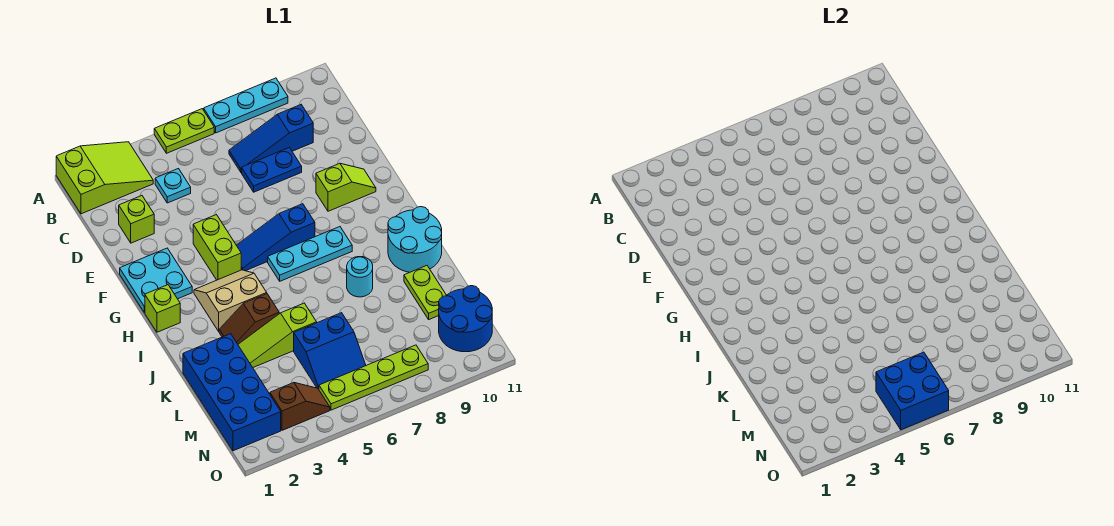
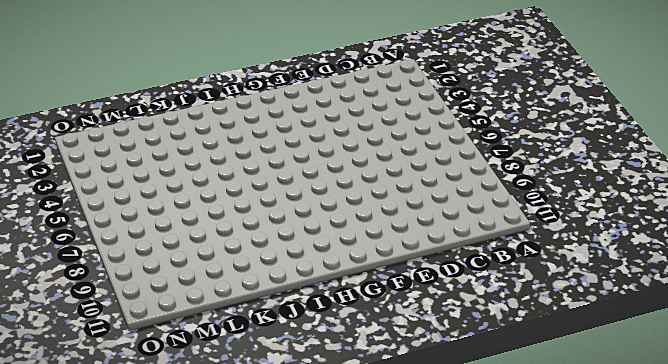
none -> lime 2x3 slope [56,142,153,214]
none -> lime 1x2 plate [154,109,214,153]
none -> cyan 1x3 plate [204,78,288,133]

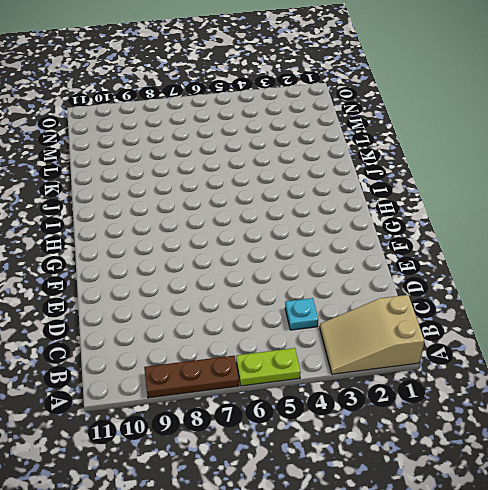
tan 2x3 slope [320,295,424,374] -> lime 2x3 slope [56,142,153,214]
brown 1x3 plate [144,356,239,398] -> cyan 1x3 plate [204,78,288,133]
none -> blue 1x3 slope [229,105,313,172]
none -> lime 1x1 brick [119,196,154,243]
none -> blue 1x2 plate [242,148,302,192]

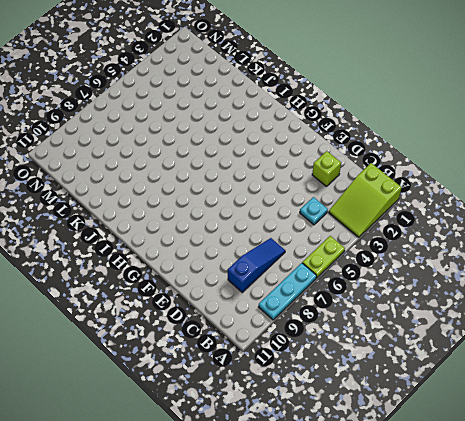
none -> blue 1x2 plate [242,148,302,192]
none -> cyan 2x2 plate [120,248,192,313]
none -> lime 1x2 brick [193,215,241,280]

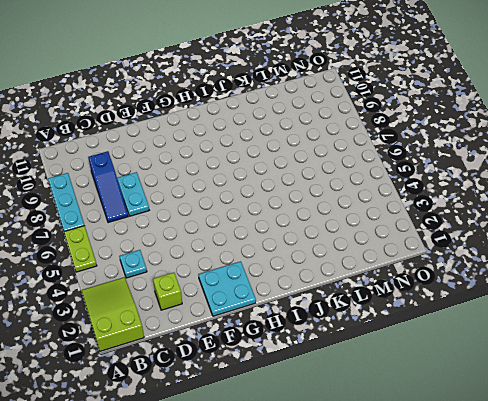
cyan 1x2 plate [117,172,149,216] -> blue 1x2 plate [242,148,302,192]
none -> lime 1x2 brick [193,215,241,280]
none -> lime 1x2 slope [316,163,376,211]
none -> blue 1x3 slope [236,204,315,271]

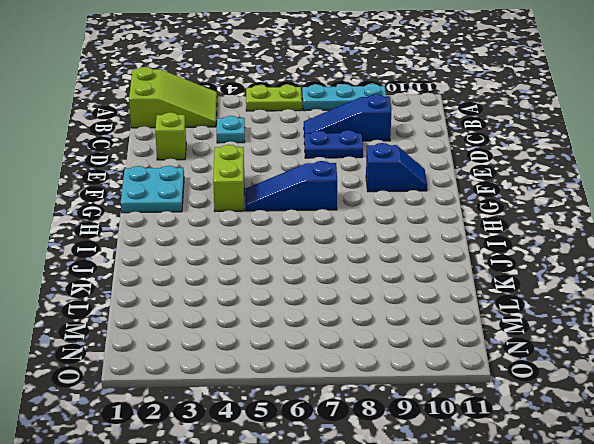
blue 1x2 slope [366,143,427,192] -> lime 1x2 slope [316,163,376,211]
none -> lime 1x1 brick [145,285,180,332]
none -> tan 2x2 slope [194,270,267,331]
none -> cyan 1x3 plate [268,227,352,281]

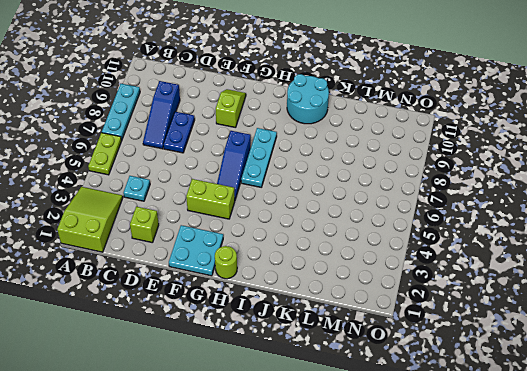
lime 1x1 round brick [215,246,237,279] -> lime 1x1 brick [145,285,180,332]
none -> tan 2x2 slope [194,270,267,331]
none -> brown 1x2 slope [219,294,279,344]
none -> cyan 1x1 round brick [347,257,373,297]

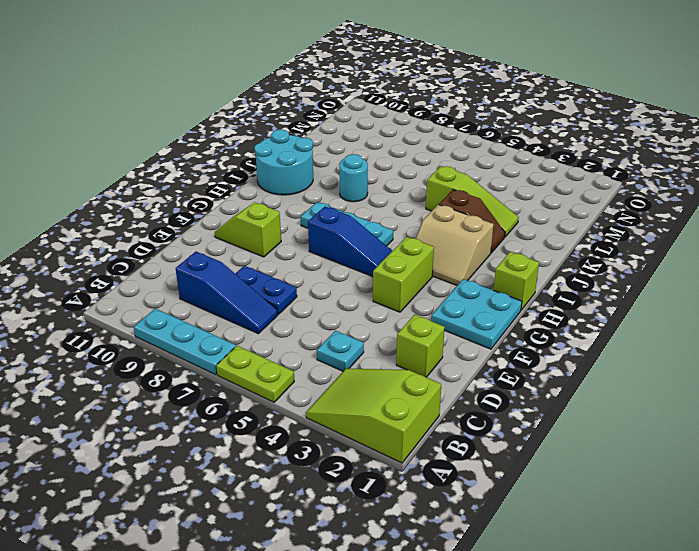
none -> blue 2x4 brick [183,334,281,451]
none -> lime 1x2 plate [404,266,446,319]
none -> blue 2x2 slope [294,313,366,389]

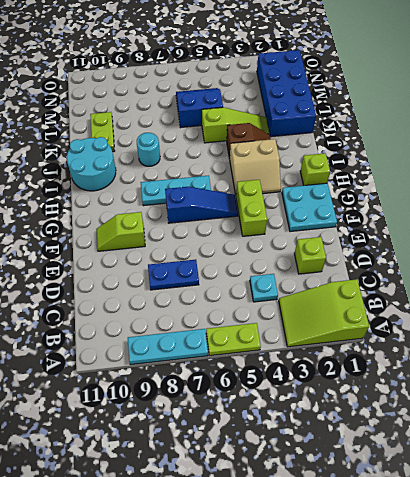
none -> blue 1x3 slope [229,105,313,172]
none -> blue 2x2 round brick [439,286,492,352]
none -> brown 1x2 slope [270,383,330,430]

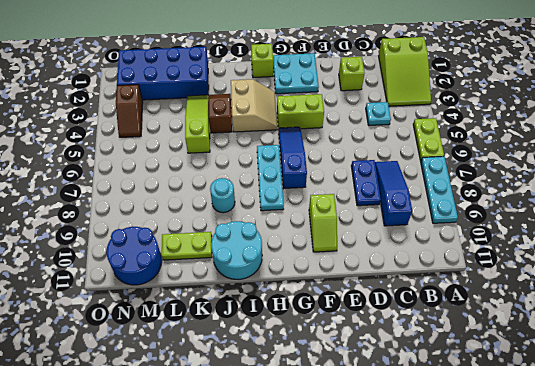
none -> blue 2x2 slope [294,313,366,389]
none -> lime 1x4 plate [319,345,428,410]
none -> blue 2x2 brick [876,352,949,430]

